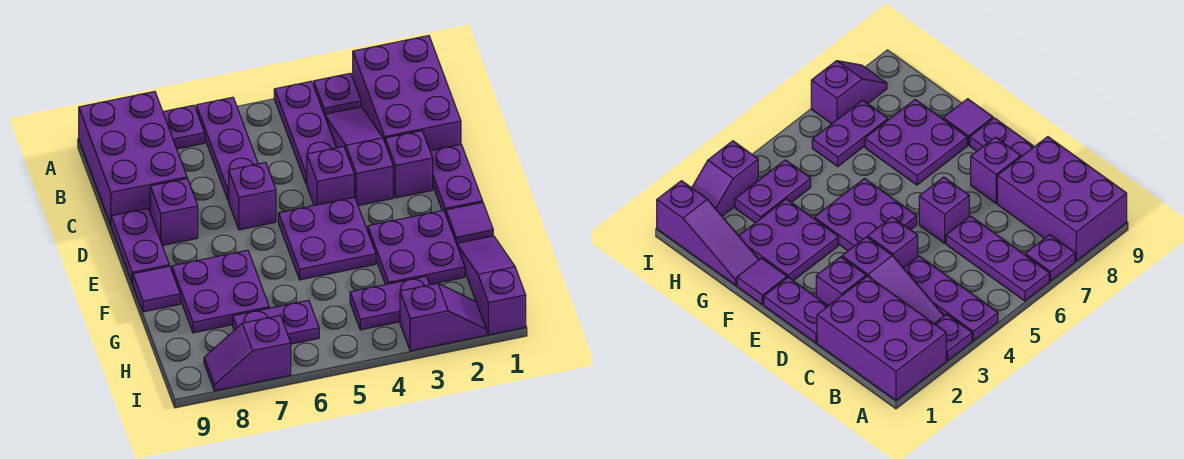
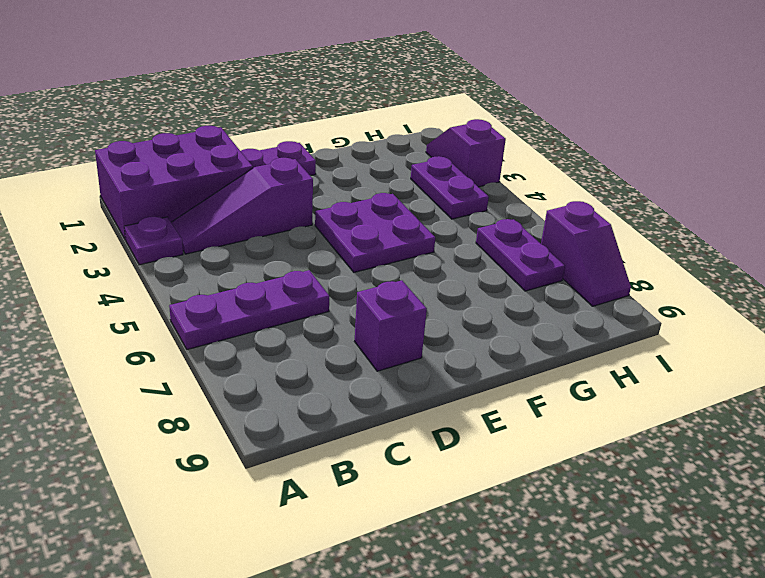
none -> purple 1x3 plate [274,81,336,185]
none -> purple 1x1 plate [163,105,205,149]
none -> purple 2x3 brick [79,91,187,224]

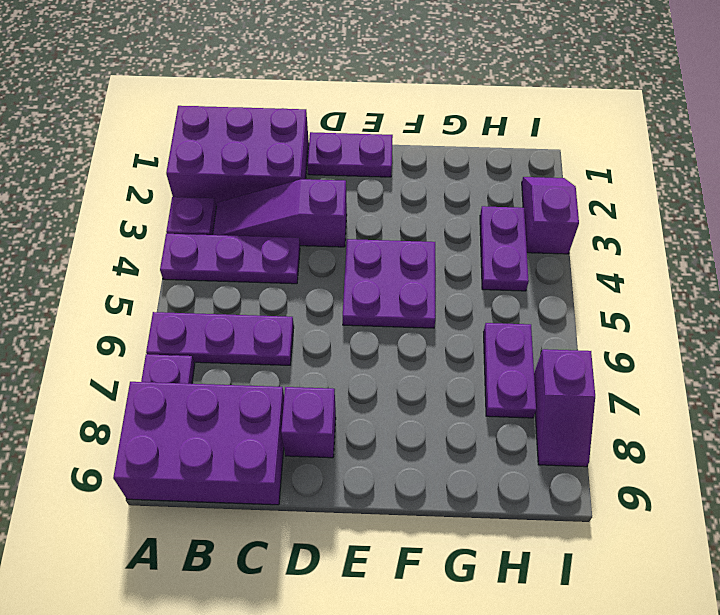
none -> purple 1x1 brick [385,131,433,198]
none -> purple 1x1 brick [306,147,354,205]
none -> purple 1x1 brick [229,162,276,230]

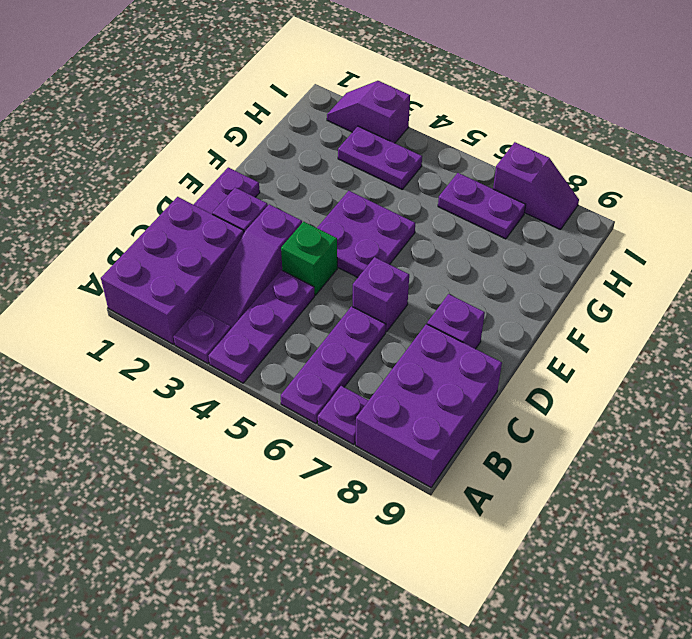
green 1x1 brick [281,222,337,295] -> purple 1x1 brick [306,147,354,205]
none -> purple 1x2 plate [111,208,169,283]
none -> purple 1x1 tile [446,202,493,244]
none -> purple 2x2 plate [368,210,465,285]

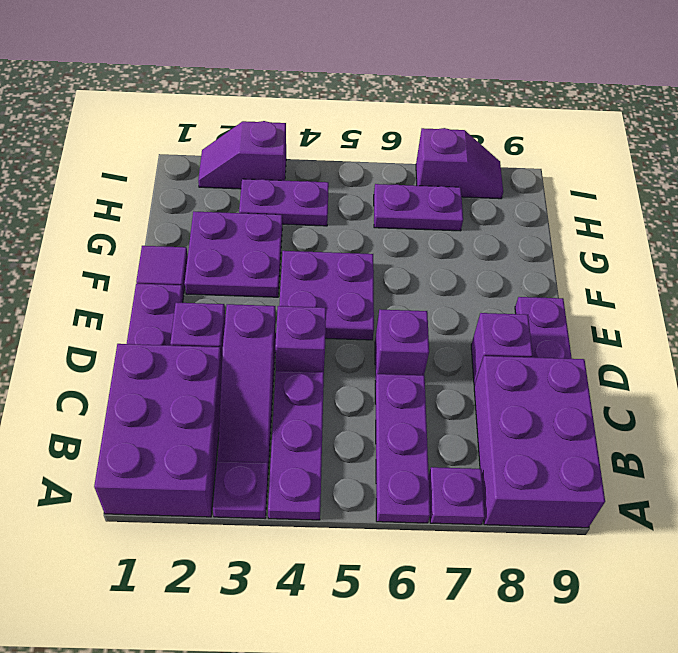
none -> purple 2x2 plate [172,250,269,333]
none -> purple 1x1 tile [133,266,180,312]
none -> purple 1x3 slope [457,236,526,335]

